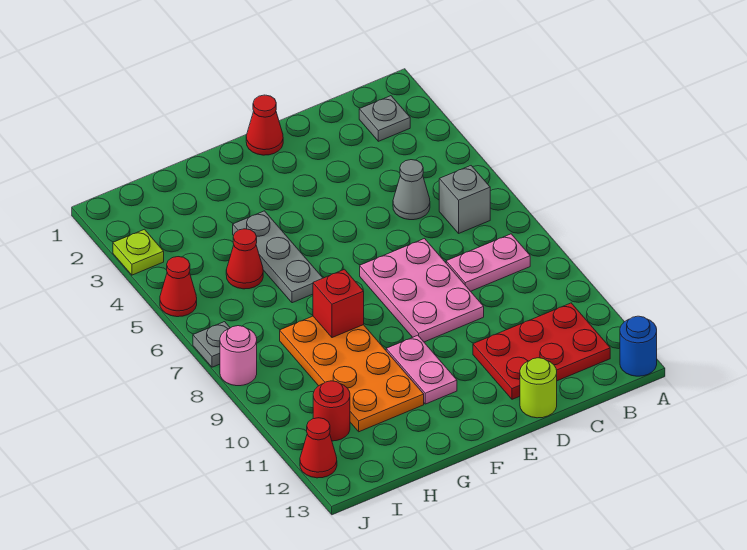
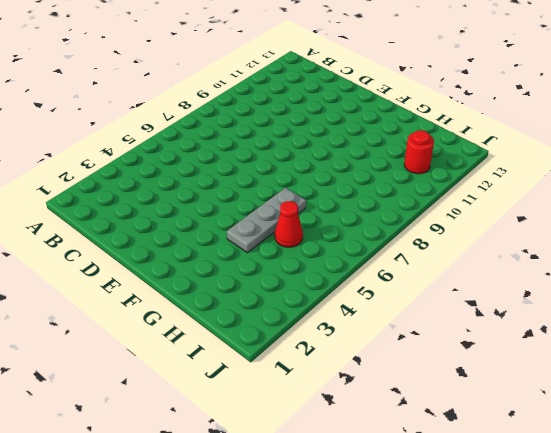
none -> blue 1x1 round brick [620,316,657,376]
none -> grey 1x1 plate [359,96,410,141]
none -> grey 1x1 brick [439,166,490,233]

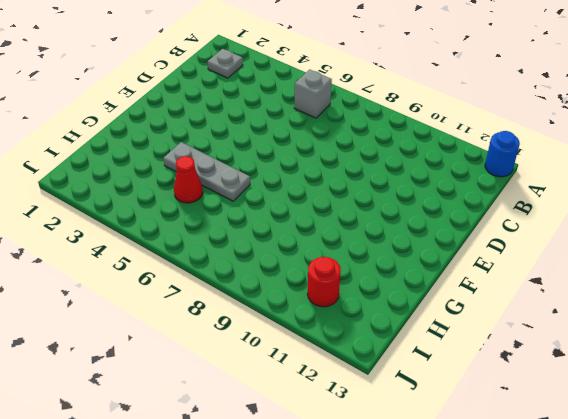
none -> pink 1x2 plate [446,234,530,291]
none -> red 2x3 plate [473,303,610,399]
none -> grey 1x1 cone [393,160,430,220]

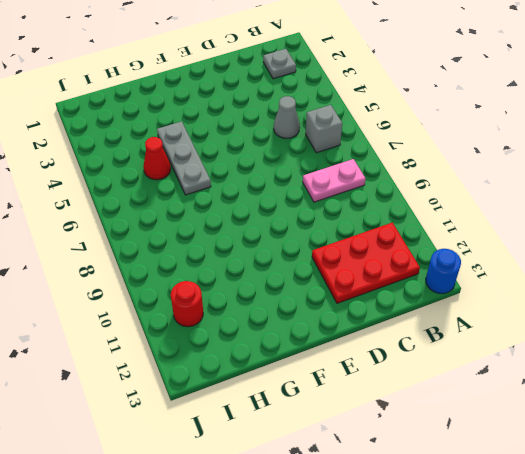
none -> pink 2x3 plate [360,239,484,342]
none -> lime 1x1 round brick [520,358,557,418]
none -> red 1x1 cone [246,95,283,155]

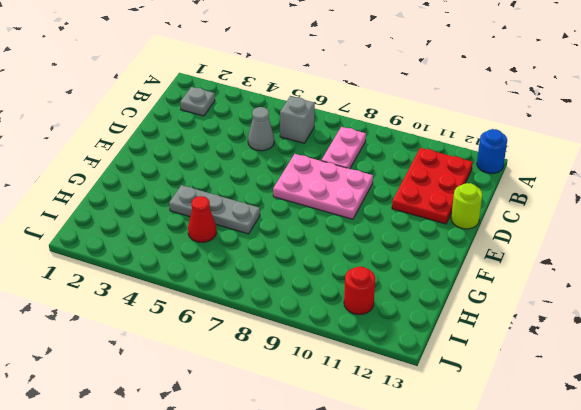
none -> red 1x1 cone [246,95,283,155]
none -> pink 1x2 plate [386,335,457,404]
none -> orange 2x4 plate [280,316,424,432]

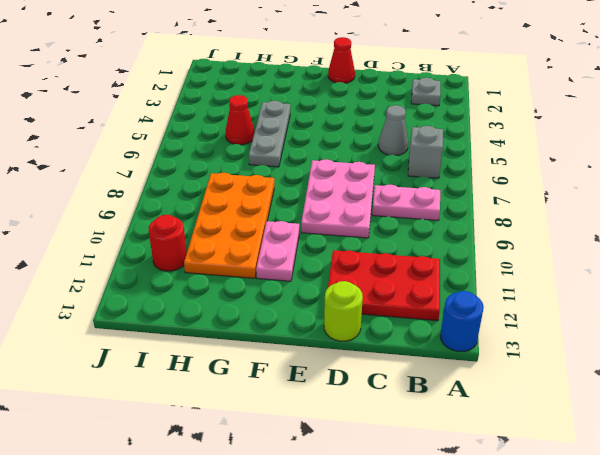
none -> lime 1x1 plate [113,229,164,275]
none -> red 1x1 cone [160,257,197,317]
none -> grey 1x1 plate [193,322,230,367]

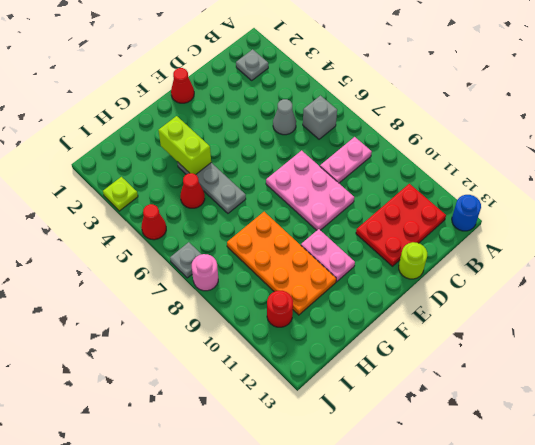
lime 1x2 brick [158,116,211,175] -> none
none -> red 1x1 cone [300,418,337,478]
none -> red 1x1 brick [313,269,364,338]

